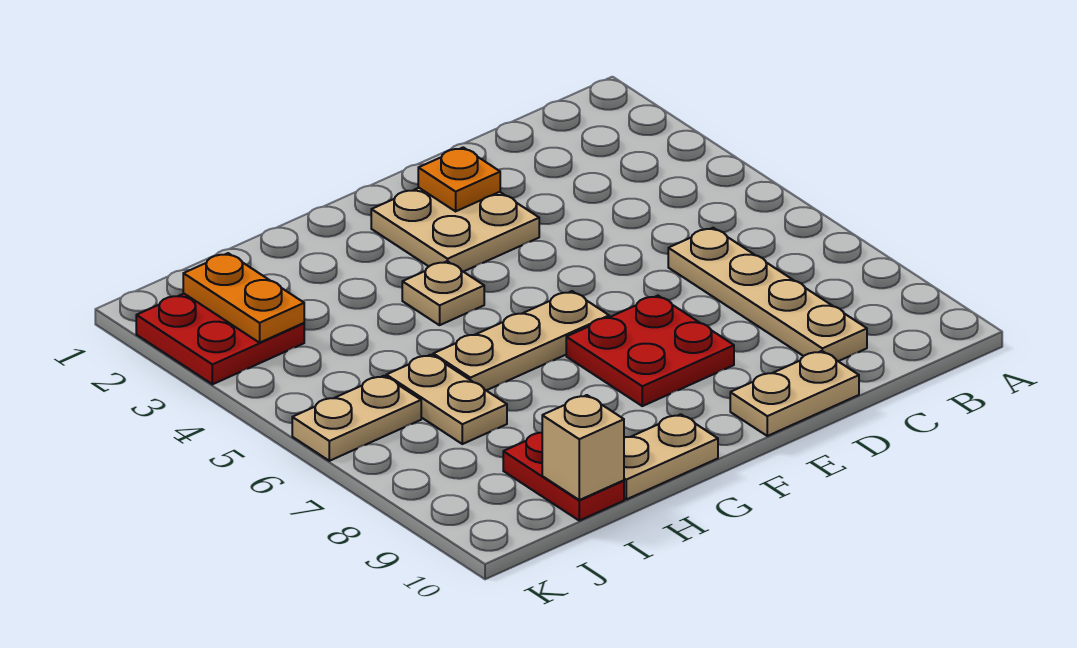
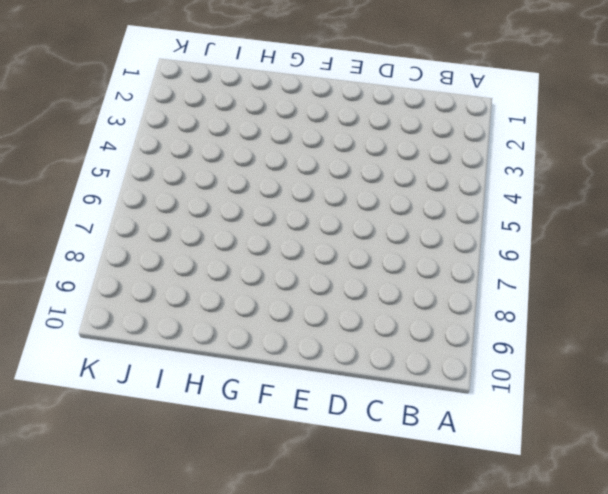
none -> tan 1x4 plate [668,228,867,361]
none -> tan 1x2 plate [730,351,859,436]
none -> tan 2x2 plate [371,188,539,272]

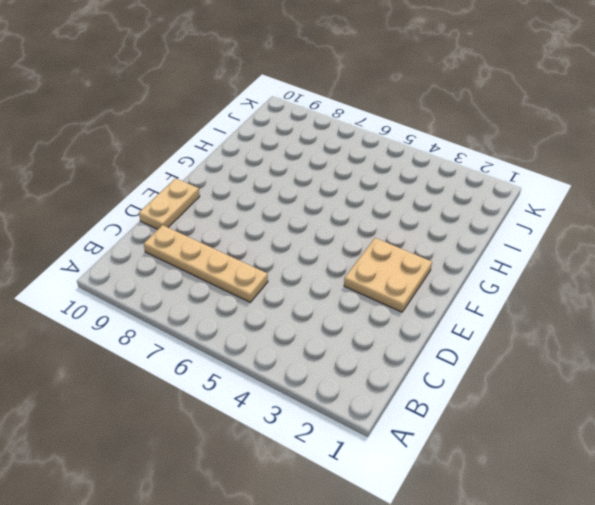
none -> red 2x2 plate [566,296,734,406]
none -> tan 1x3 plate [433,291,609,391]
none -> tan 1x1 plate [402,261,484,325]

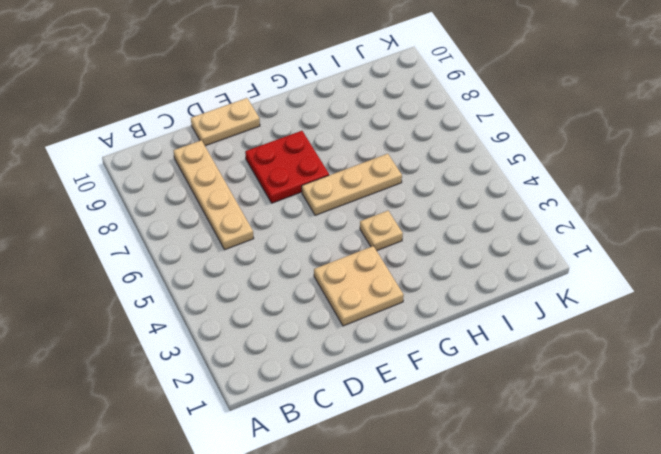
none -> tan 1x2 plate [624,414,718,499]
none -> tan 1x2 plate [386,355,507,444]
none -> red 1x2 plate [503,433,624,521]

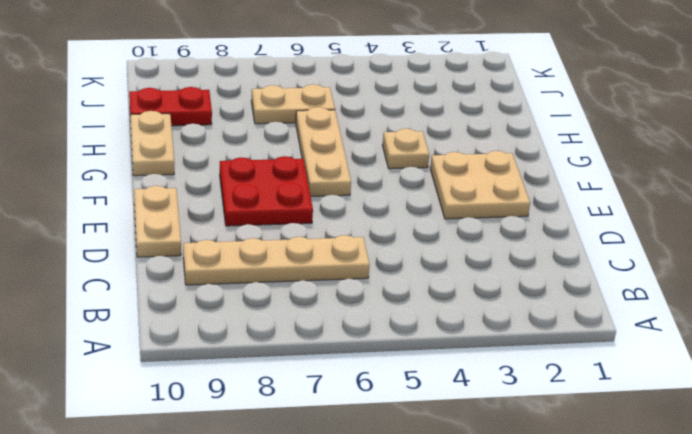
none -> red 2x2 plate [136,294,304,384]
none -> tan 1x2 plate [292,376,421,461]
none -> orange 1x1 plate [418,147,500,211]

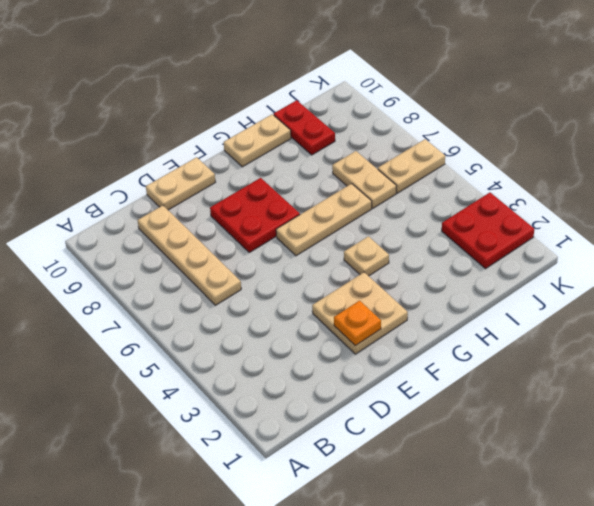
none -> tan 1x1 brick [542,395,624,500]
none -> orange 1x2 plate [183,253,304,343]

